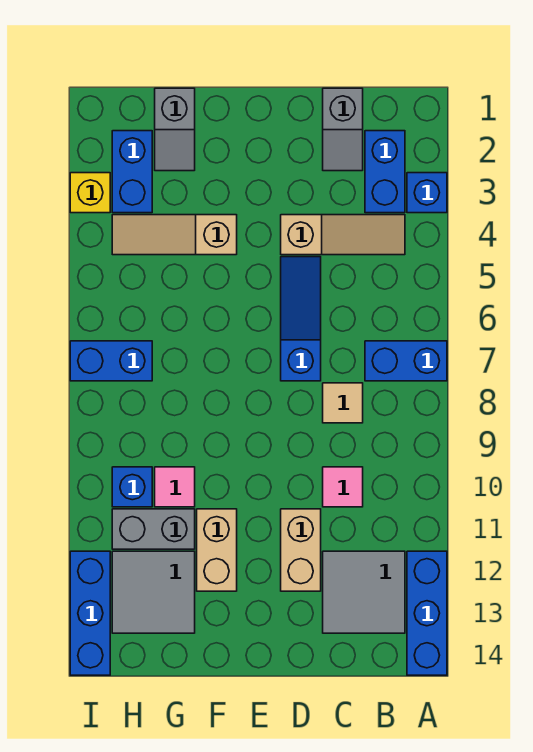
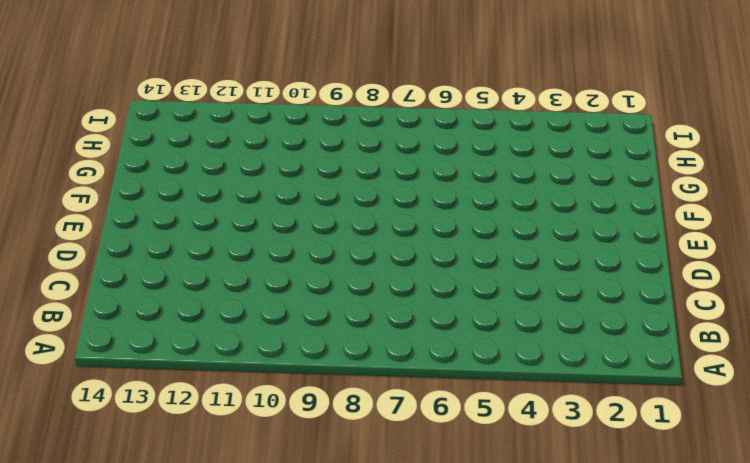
none -> blue 1x1 brick [407,173,447,213]
none -> blue 1x2 brick [365,341,447,381]
none -> blue 1x3 brick [407,551,447,675]

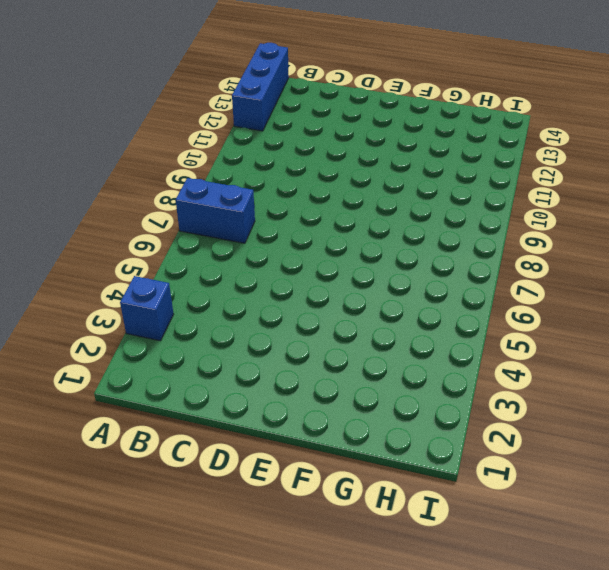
none -> blue 1x2 brick [365,131,405,213]
none -> tan 1x3 slope [281,215,405,255]
none -> grey 2x2 tile [323,551,405,633]

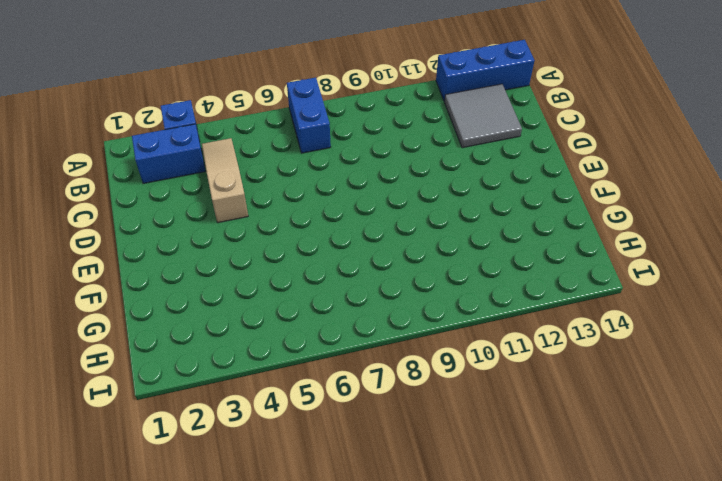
none -> grey 1x2 slope [323,88,363,171]
none -> tan 1x1 tile [323,383,363,423]
none -> pink 1x1 tile [323,467,363,507]

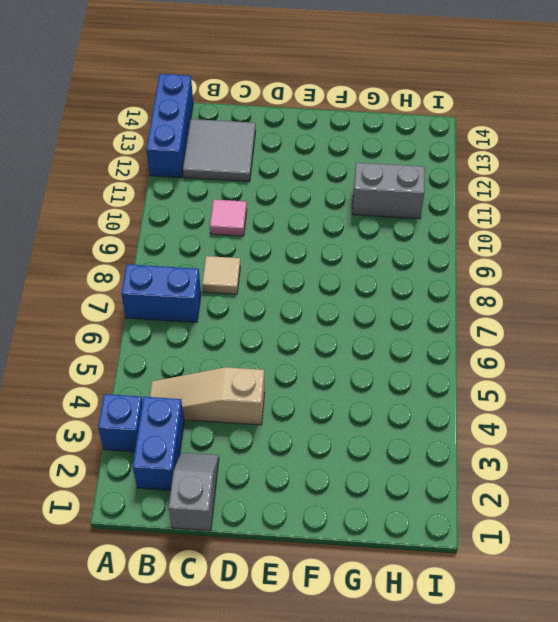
none -> blue 1x3 slope [281,257,321,381]
none -> tan 1x2 brick [281,509,321,591]
none -> tan 1x3 slope [112,215,237,255]

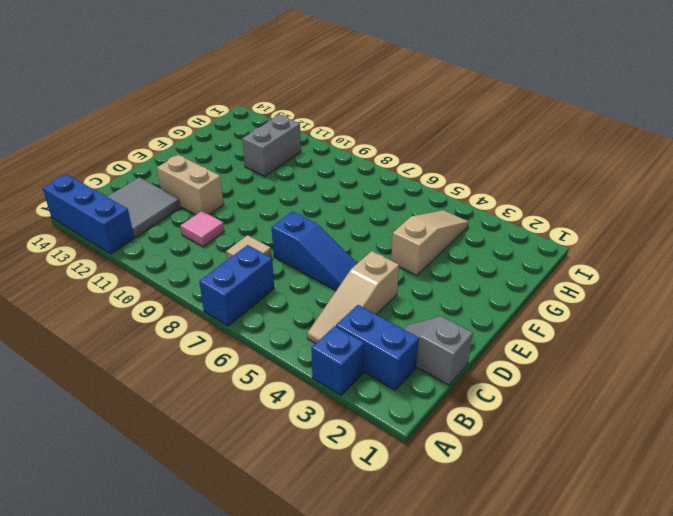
none -> tan 1x2 brick [197,509,237,591]
none -> grey 1x2 slope [155,88,195,171]
none -> pink 1x1 tile [155,467,195,507]

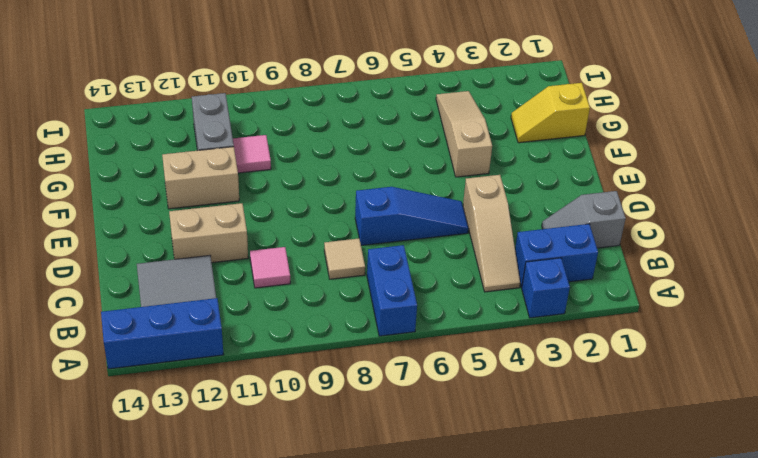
yellow 1x2 slope [511,83,590,143] -> grey 1x2 slope [155,88,195,171]
none -> grey 2x2 tile [112,551,195,633]
none -> blue 1x2 brick [112,131,152,213]
none -> blue 1x2 brick [70,341,152,381]

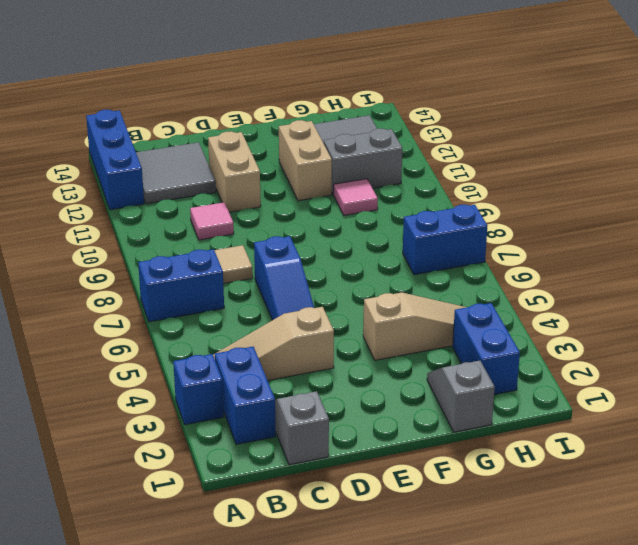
none -> blue 1x1 brick [112,467,152,507]
none -> yellow 1x1 brick [70,173,110,213]
none -> blue 1x3 brick [70,551,110,675]

